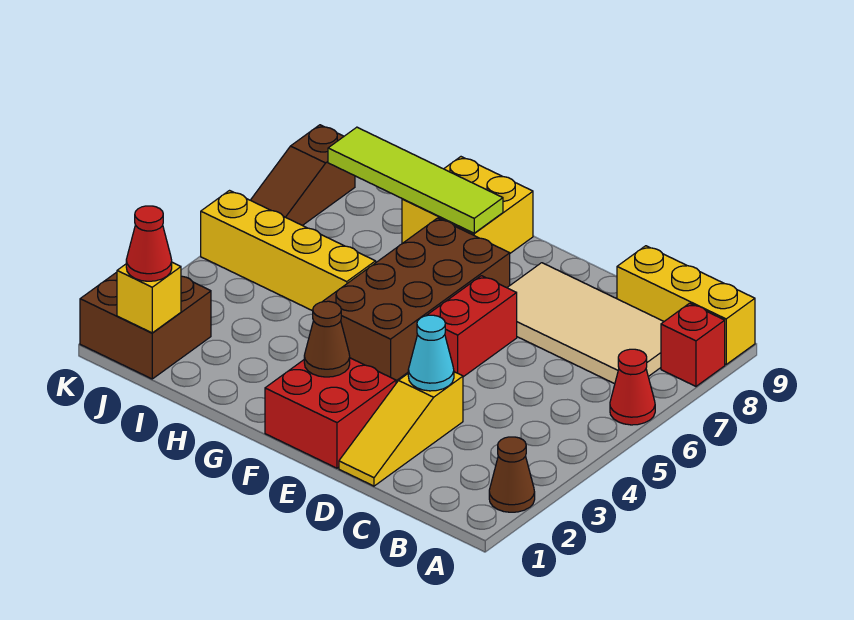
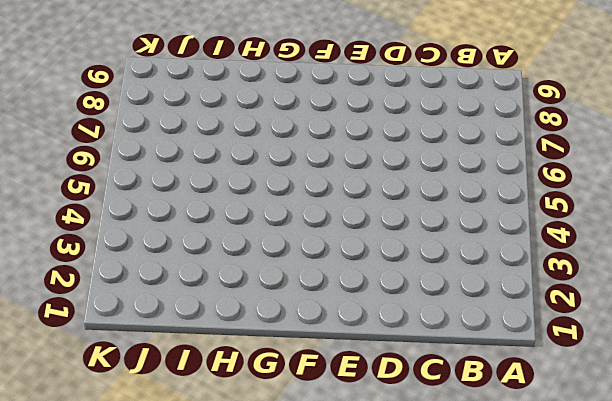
none -> brown 1x1 cone [489,437,535,512]
none -> red 1x1 cone [610,349,655,425]
none -> red 1x1 brick [661,303,725,386]

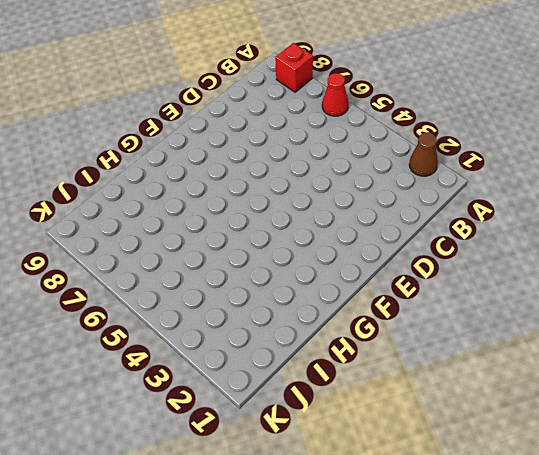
none -> yellow 1x3 brick [617,246,755,364]
none -> tan 2x4 tile [507,263,664,384]
none -> yellow 1x3 slope [339,372,463,486]

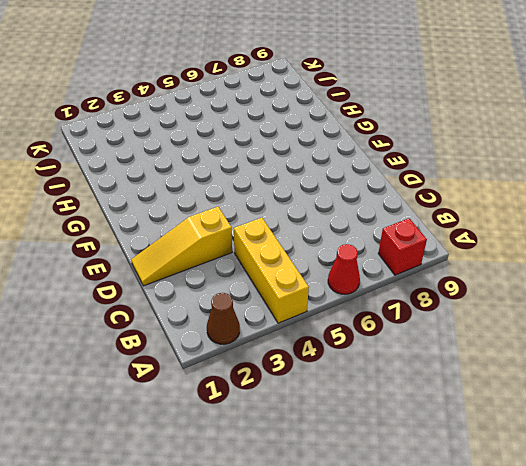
yellow 1x3 brick [234,218,309,323] -> yellow 1x3 brick moved to [617,246,755,364]
none -> tan 2x4 tile [507,263,664,384]
none -> red 2x2 brick [265,358,396,468]
none -> red 1x2 brick [426,276,517,377]

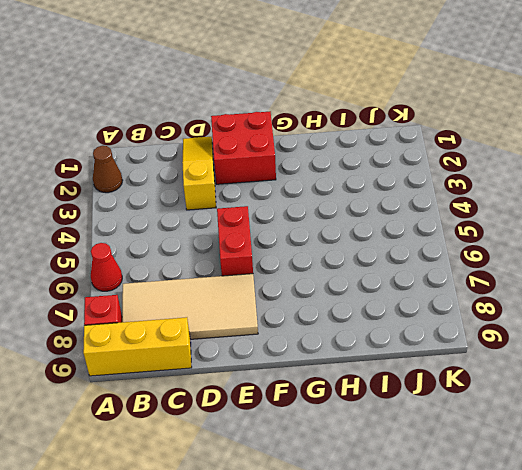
none -> brown 2x4 brick [323,218,510,381]
none -> yellow 2x2 brick [402,157,533,253]
none -> yellow 1x4 brick [201,191,376,311]

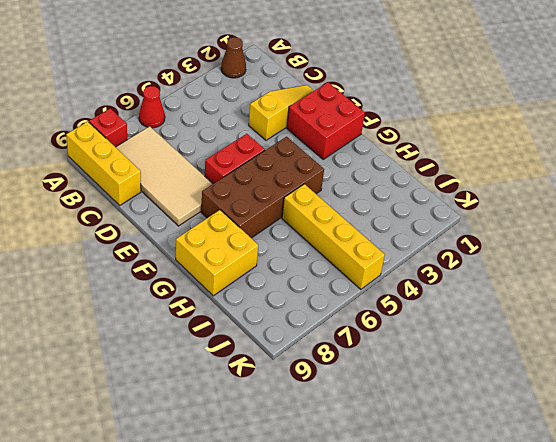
none -> brown 2x2 brick [80,272,211,379]
none -> brown 1x3 slope [251,125,355,226]
none -> cyan 1x1 cone [408,315,454,391]

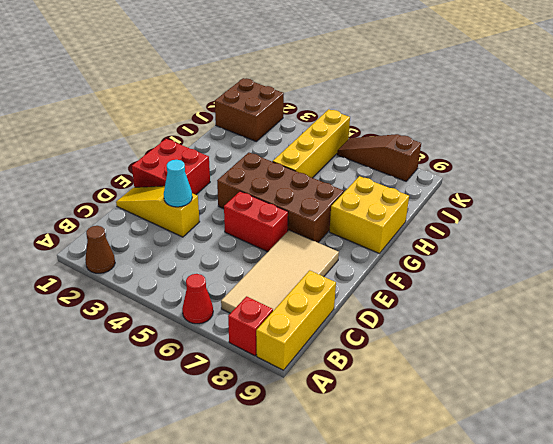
none -> brown 1x1 cone [304,301,350,377]
none -> lime 1x4 tile [328,127,503,233]
none -> yellow 1x1 brick [117,262,181,333]

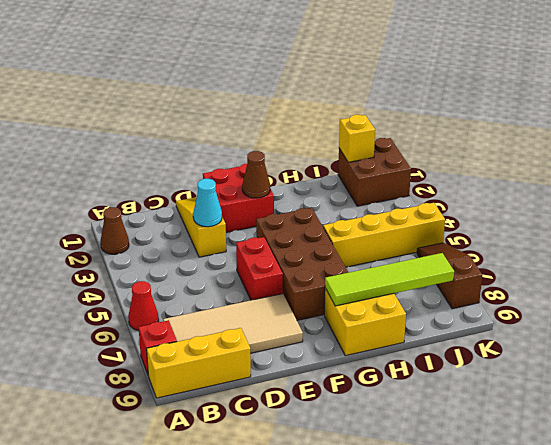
none -> red 1x1 cone [126,206,172,281]

